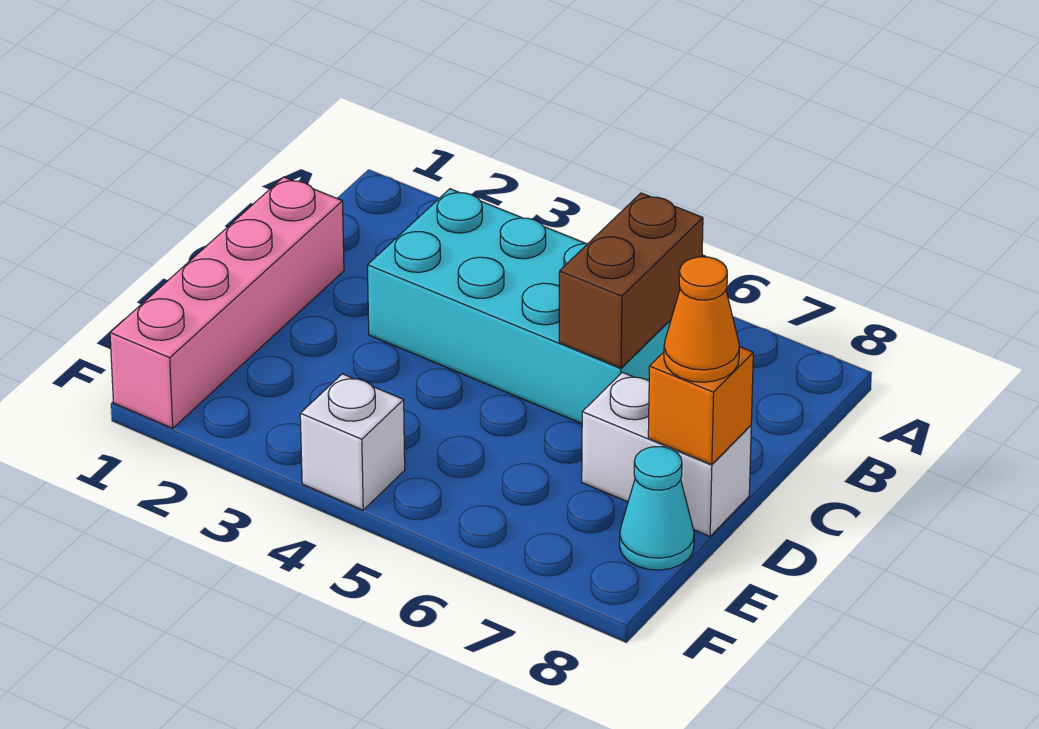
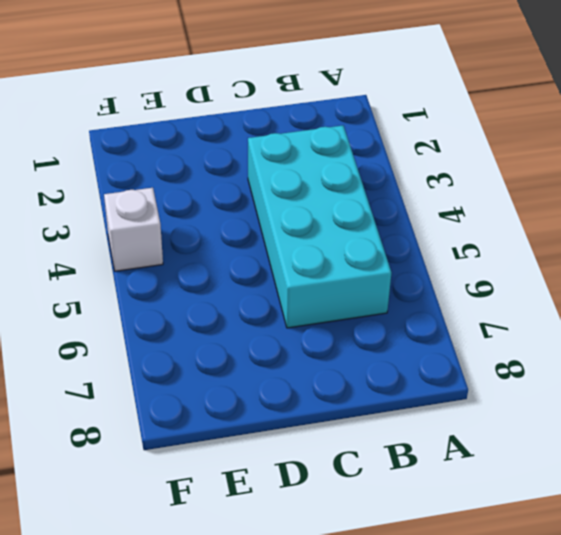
none -> pink 1x4 brick [110,177,344,428]
none -> white 1x2 brick [582,372,751,536]

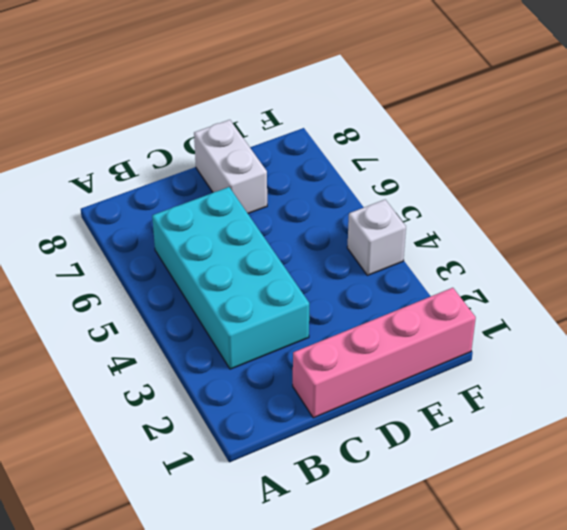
none -> cyan 1x1 cone [620,447,694,570]
none -> brown 1x2 brick [559,193,703,368]

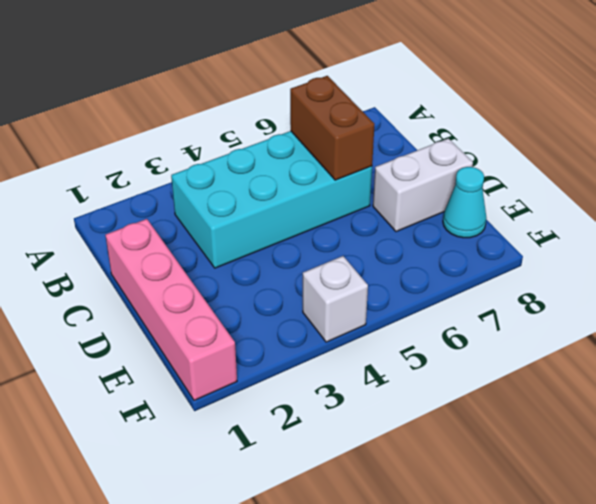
none -> orange 1x1 brick [648,347,753,465]
none -> orange 1x1 cone [664,257,739,382]

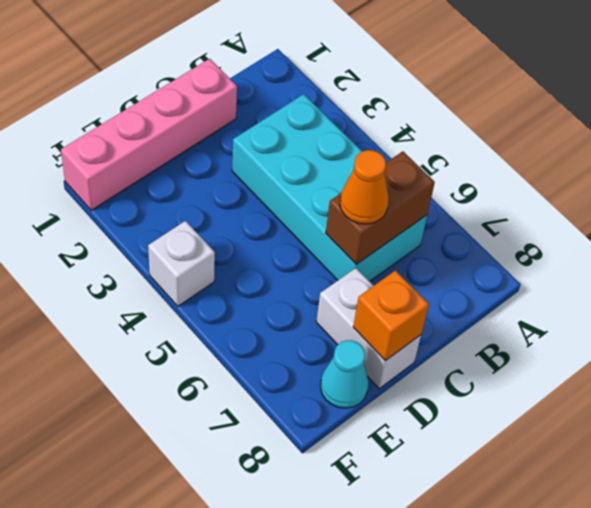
orange 1x1 cone [340,150,389,224] -> orange 1x1 cone moved to [664,257,739,382]

